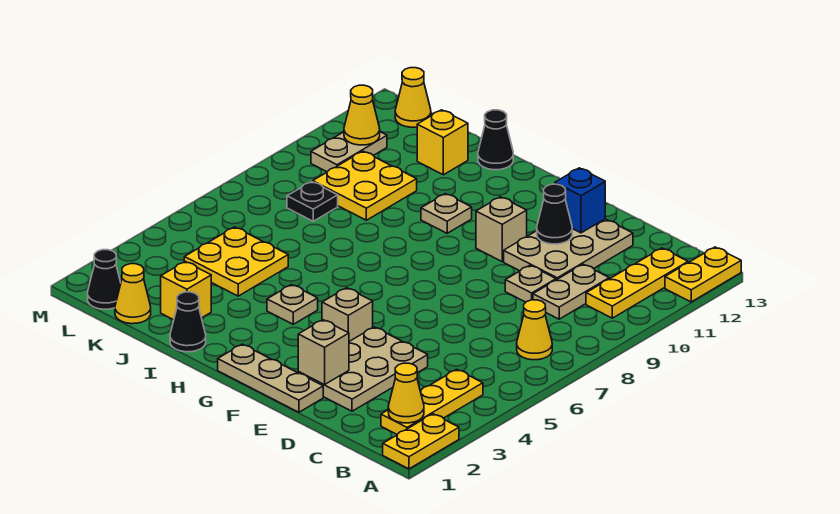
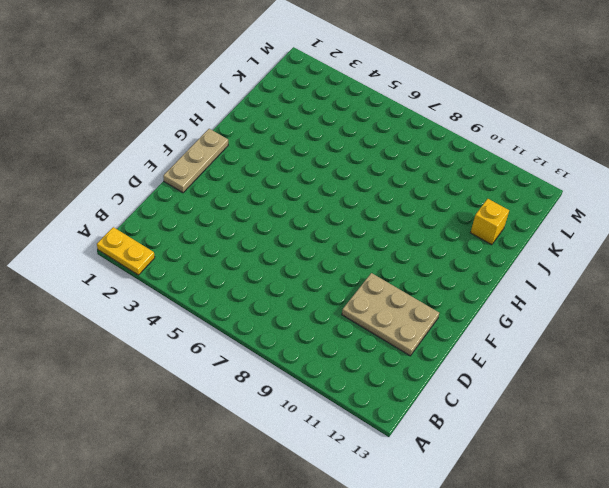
none -> yellow 1x2 plate [665,247,741,302]
none -> yellow 1x3 plate [381,369,483,434]
none -> yellow 1x1 cone [517,300,552,360]
none -> yellow 1x3 plate [586,248,688,318]

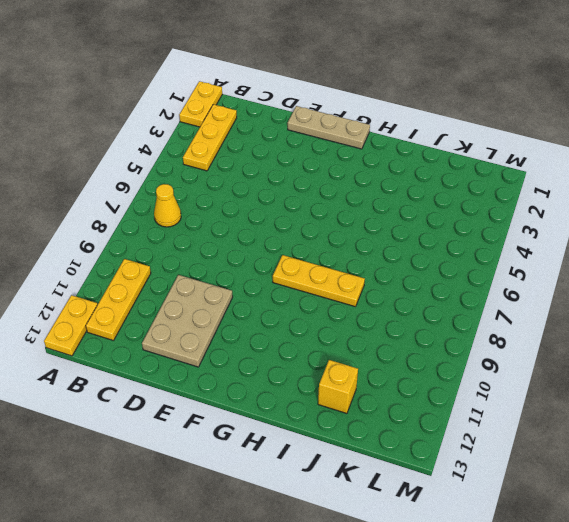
yellow 1x3 plate [273,255,365,307] -> none
none -> tan 1x2 plate [533,264,609,319]
none -> tan 2x3 plate [298,327,428,411]
none -> tan 1x1 plate [505,265,556,302]
none -> tan 1x1 brick [322,288,373,341]

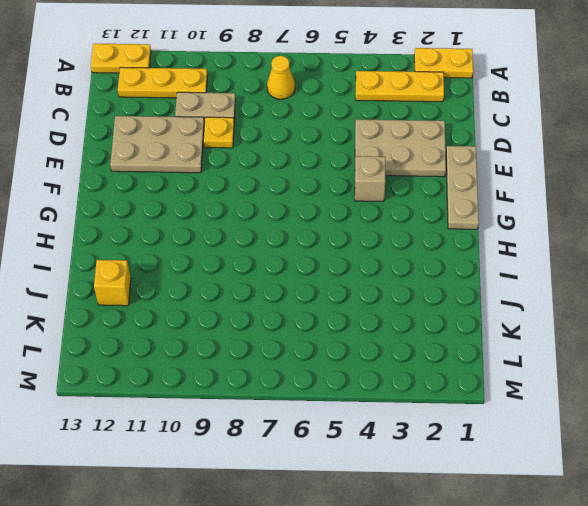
yellow 1x1 plate [204,117,234,148] -> tan 1x1 plate [505,265,556,302]
none -> tan 1x1 brick [476,197,527,261]
none -> tan 1x1 plate [267,285,318,324]
none -> tan 1x1 plate [421,194,472,233]
none -> black 1x1 cone [170,292,206,352]

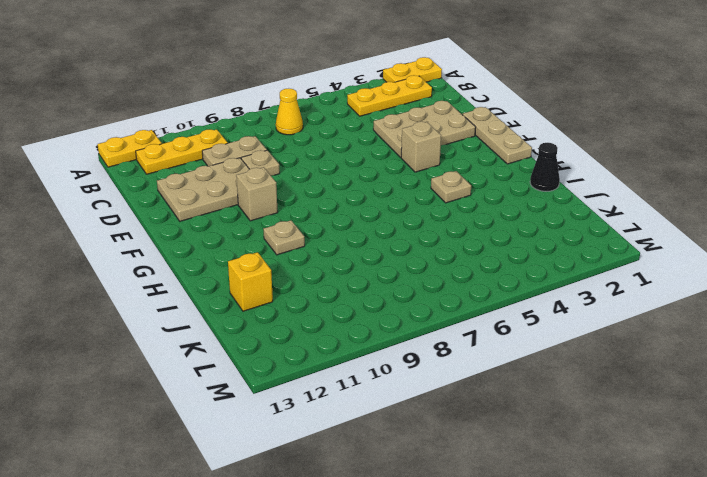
none -> black 1x1 cone [478,110,513,170]
none -> yellow 1x1 brick [161,262,211,320]
none -> yellow 2x2 plate [184,227,288,296]
none -> yellow 2x2 plate [313,151,417,220]

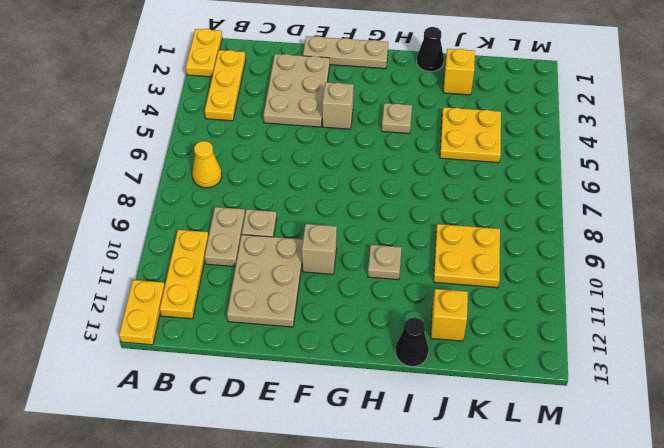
none -> yellow 1x1 cone [115,264,151,324]
none -> black 1x1 plate [287,182,338,221]
none -> black 1x1 cone [88,250,121,309]
none -> tan 1x2 plate [311,132,387,172]

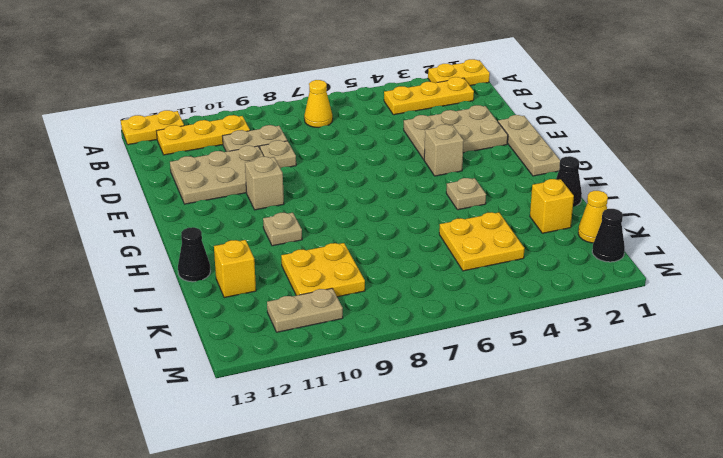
none -> black 1x1 plate [287,182,338,221]
none -> yellow 1x1 cone [395,68,431,127]
none -> yellow 1x1 cone [388,363,424,423]
none -> tan 1x1 brick [298,320,349,385]

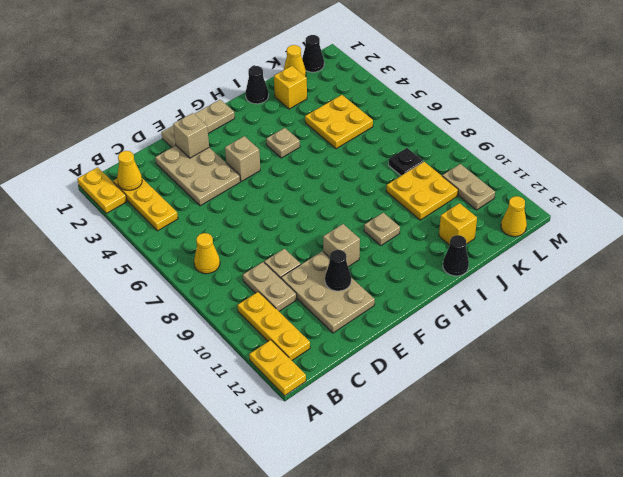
none -> blue 1x1 brick [555,168,605,233]
none -> yellow 1x1 cone [344,85,380,145]

